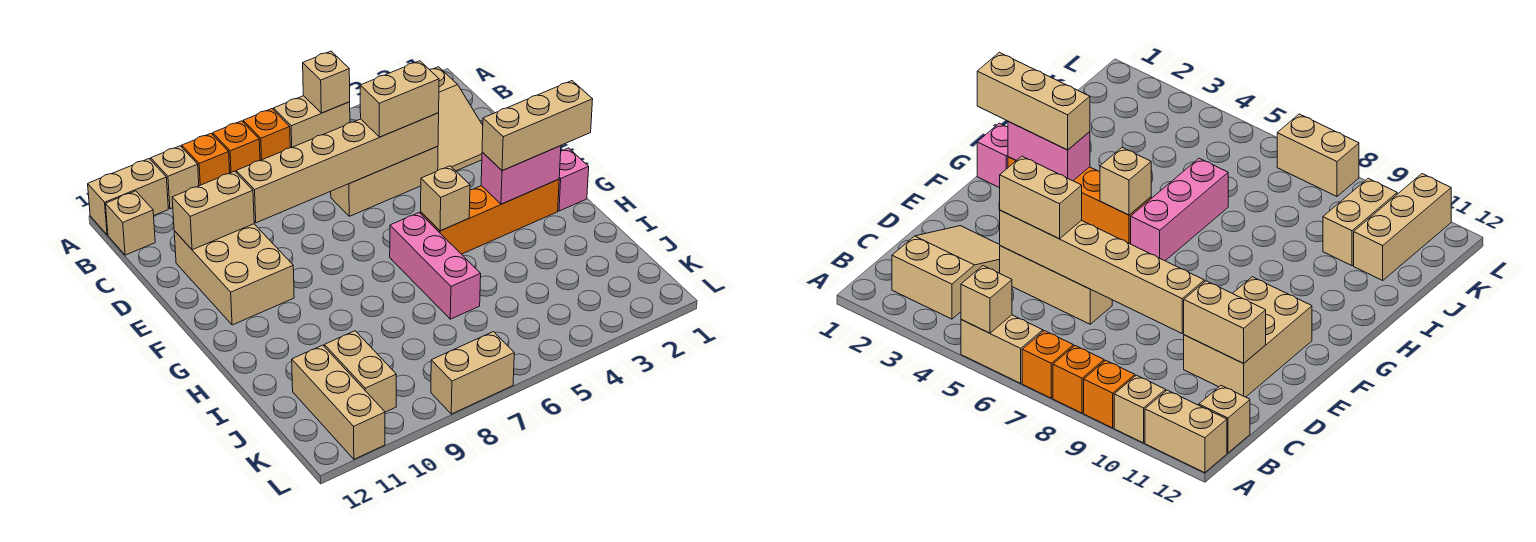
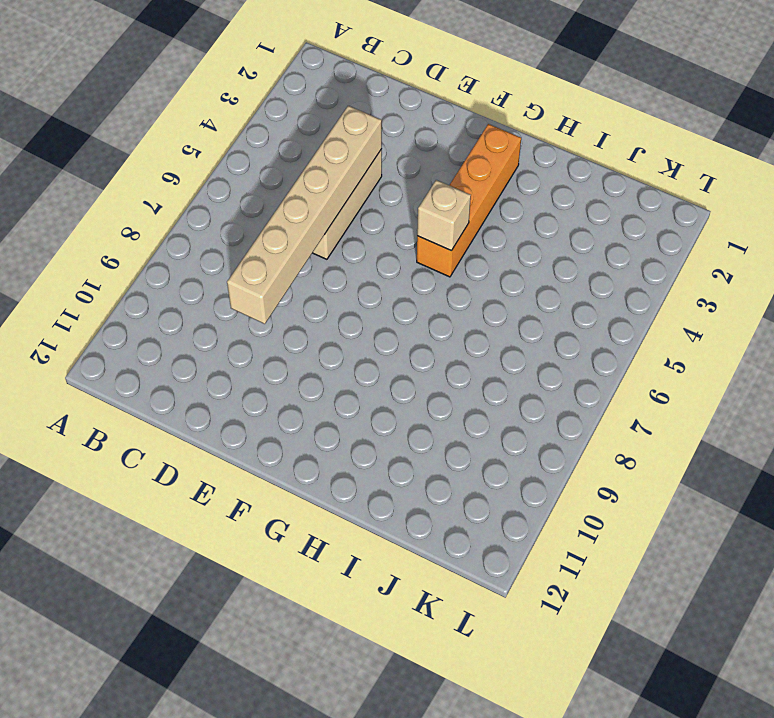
none -> tan 1x2 brick [273,96,350,148]
none -> orange 1x1 brick [243,109,290,161]
none -> orange 1x1 brick [213,121,260,173]

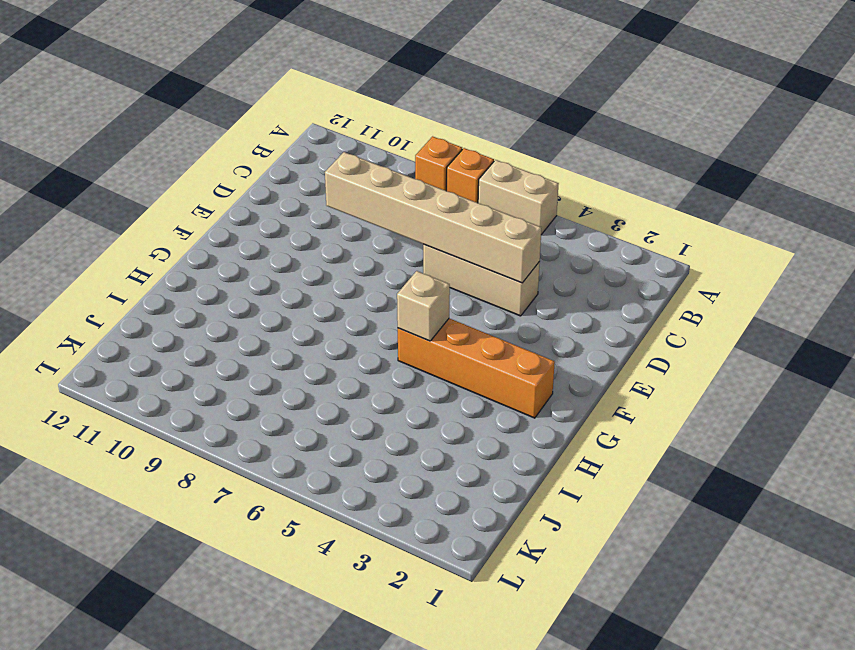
none -> orange 1x1 brick [182,134,230,186]
none -> tan 1x1 brick [151,146,199,209]
none -> tan 1x2 brick [88,159,168,235]

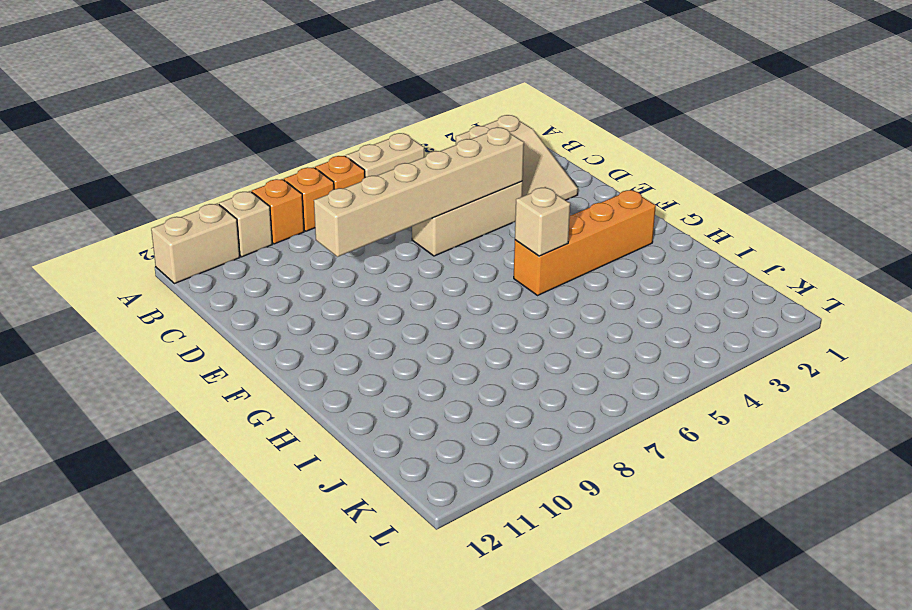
none -> tan 1x1 brick [106,191,155,255]
none -> tan 2x3 brick [174,224,294,325]
none -> pink 1x1 brick [558,148,589,211]

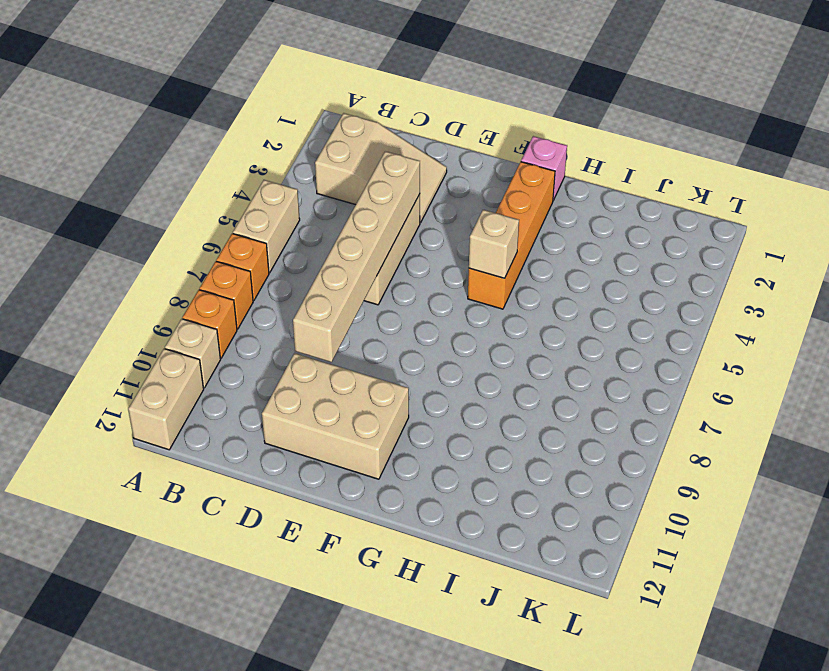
none -> tan 1x1 brick [106,191,155,255]
none -> pink 1x3 brick [390,213,481,319]
none -> tan 1x2 brick [324,331,396,412]

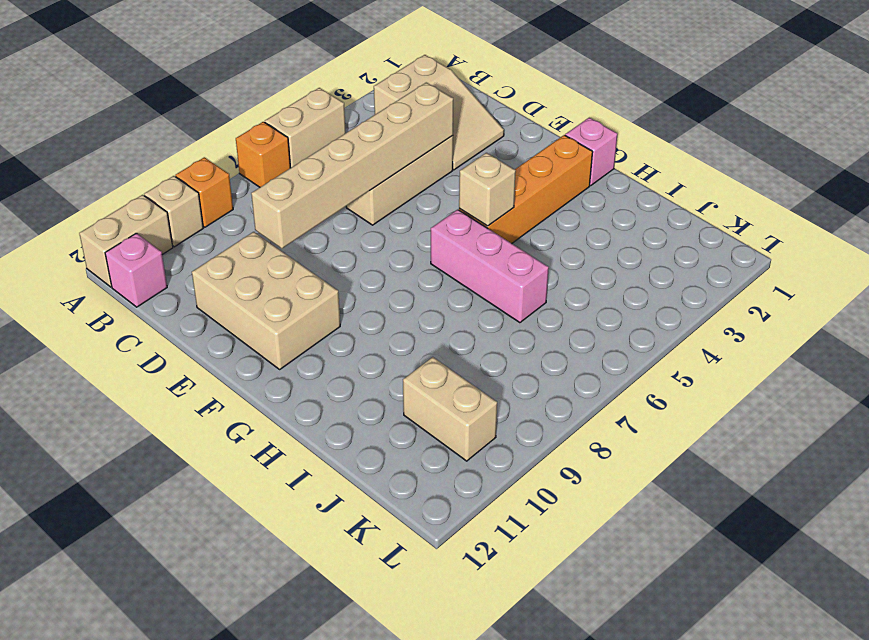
pink 1x1 brick [105,233,167,307] -> tan 1x1 brick [106,191,155,255]
none -> orange 1x1 brick [213,121,260,173]
none -> tan 1x3 brick [292,345,385,459]
none -> tan 1x2 brick [431,332,514,414]

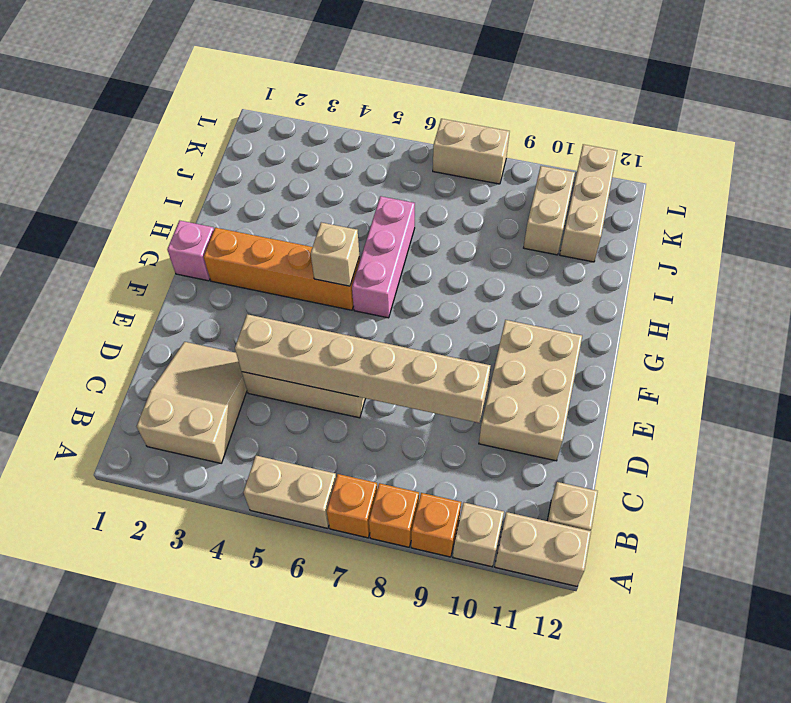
none -> tan 1x1 brick [303,51,350,113]
none -> tan 1x2 brick [172,171,254,250]
none -> pink 1x2 brick [481,146,561,204]

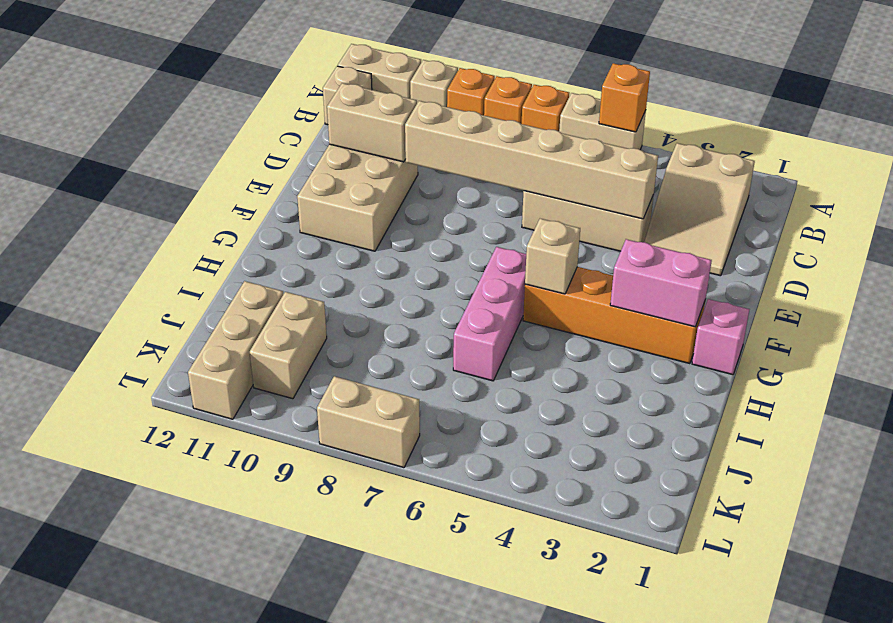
orange 1x1 brick [599,63,650,132] -> tan 1x1 brick [303,51,350,113]
none -> tan 1x2 brick [360,61,439,137]
none -> tan 1x3 brick [482,81,593,171]

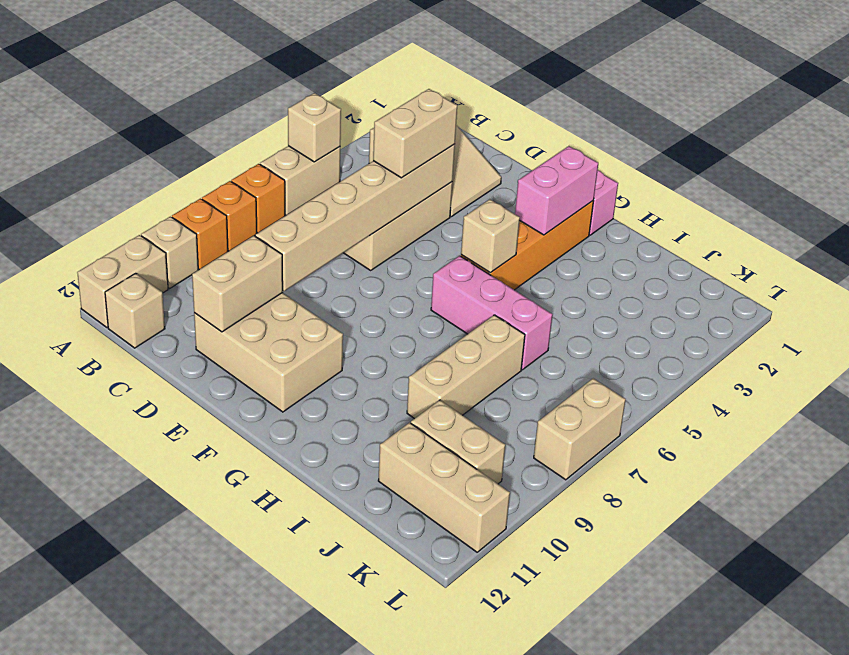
tan 1x3 brick [407,315,525,419] -> tan 1x3 brick moved to [482,81,593,171]

